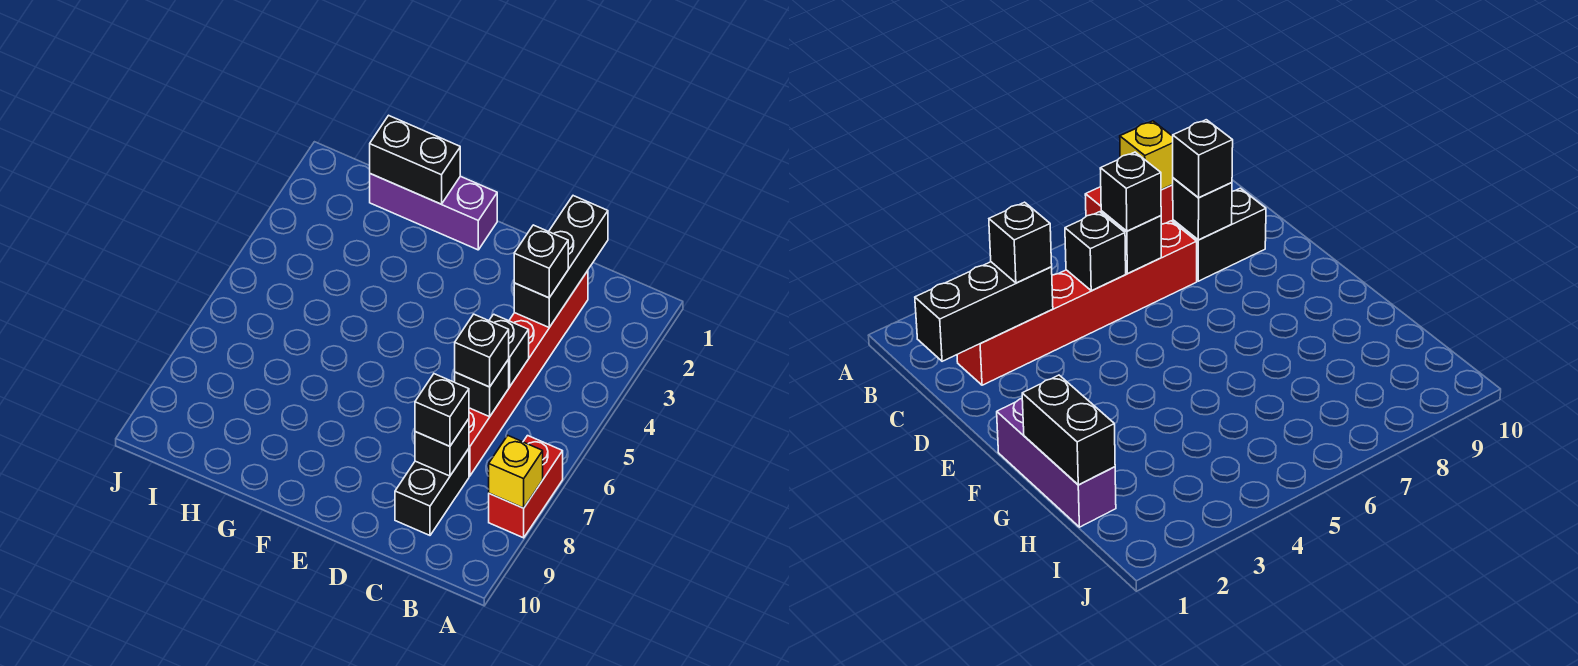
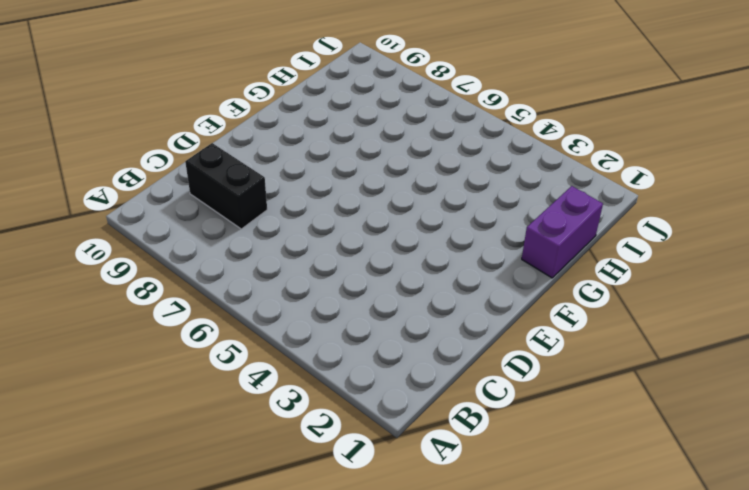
purple 1x2 brick [522,186,603,278] -> purple 1x3 brick [370,174,497,250]
none -> red 1x2 brick [489,436,563,538]
none -> red 1x6 brick [469,271,588,476]
none -> yellow 1x1 brick [489,436,543,508]

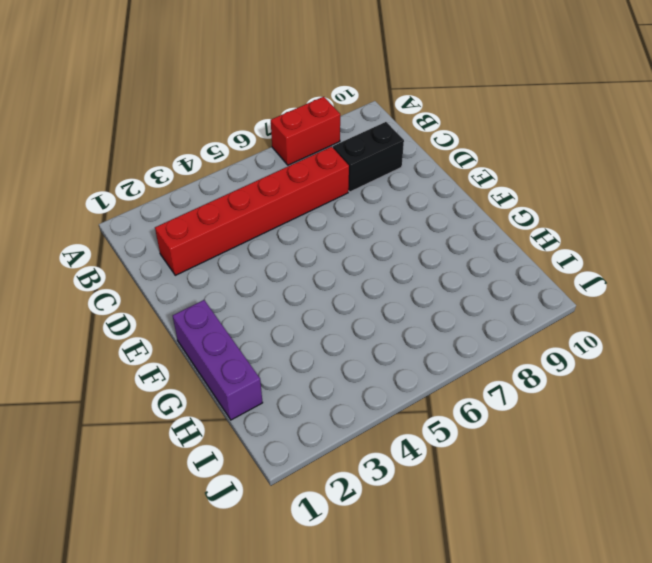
none -> yellow 1x1 brick [489,436,543,508]
none -> black 1x3 brick [514,196,608,327]
none -> black 1x1 brick [489,314,529,387]

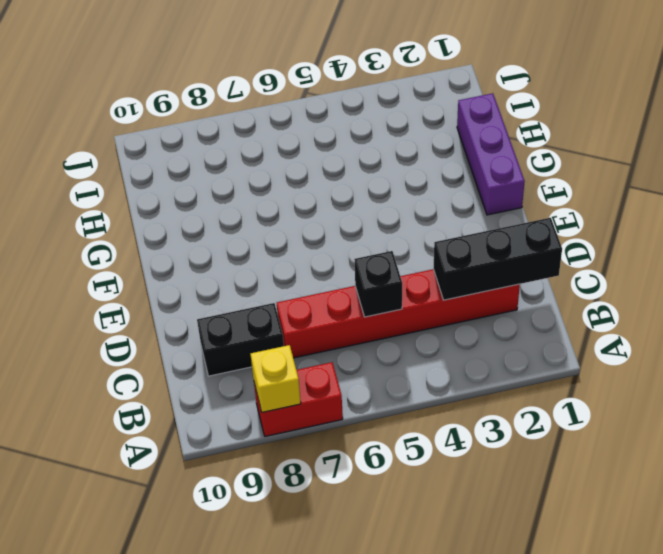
none -> black 1x1 brick [455,359,509,417]
none -> black 1x1 brick [415,419,469,476]
none -> black 1x2 brick [370,115,460,204]

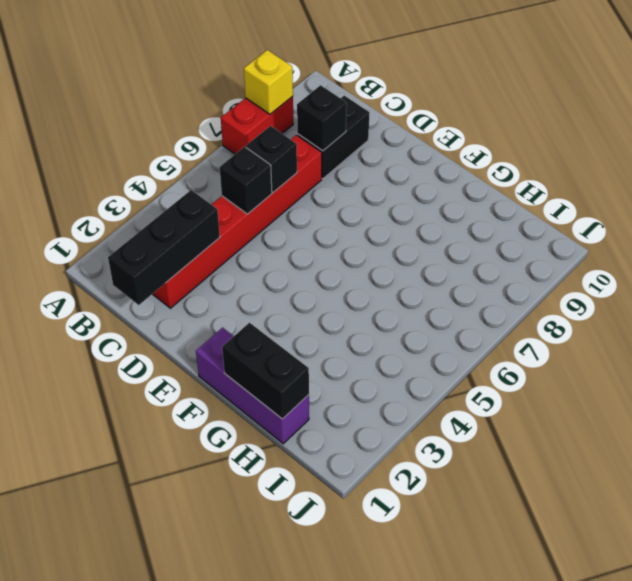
none -> black 1x1 brick [514,225,568,298]
none -> black 1x1 brick [455,314,509,387]
none -> black 1x1 brick [415,374,469,446]

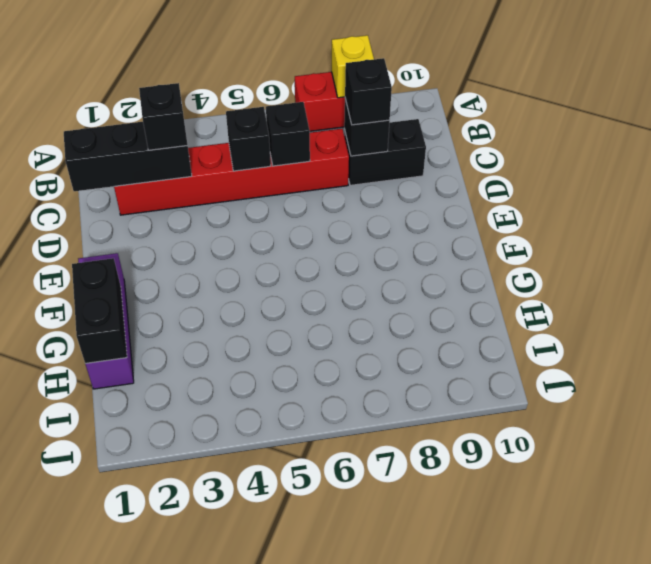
none -> black 1x1 brick [455,314,509,387]

